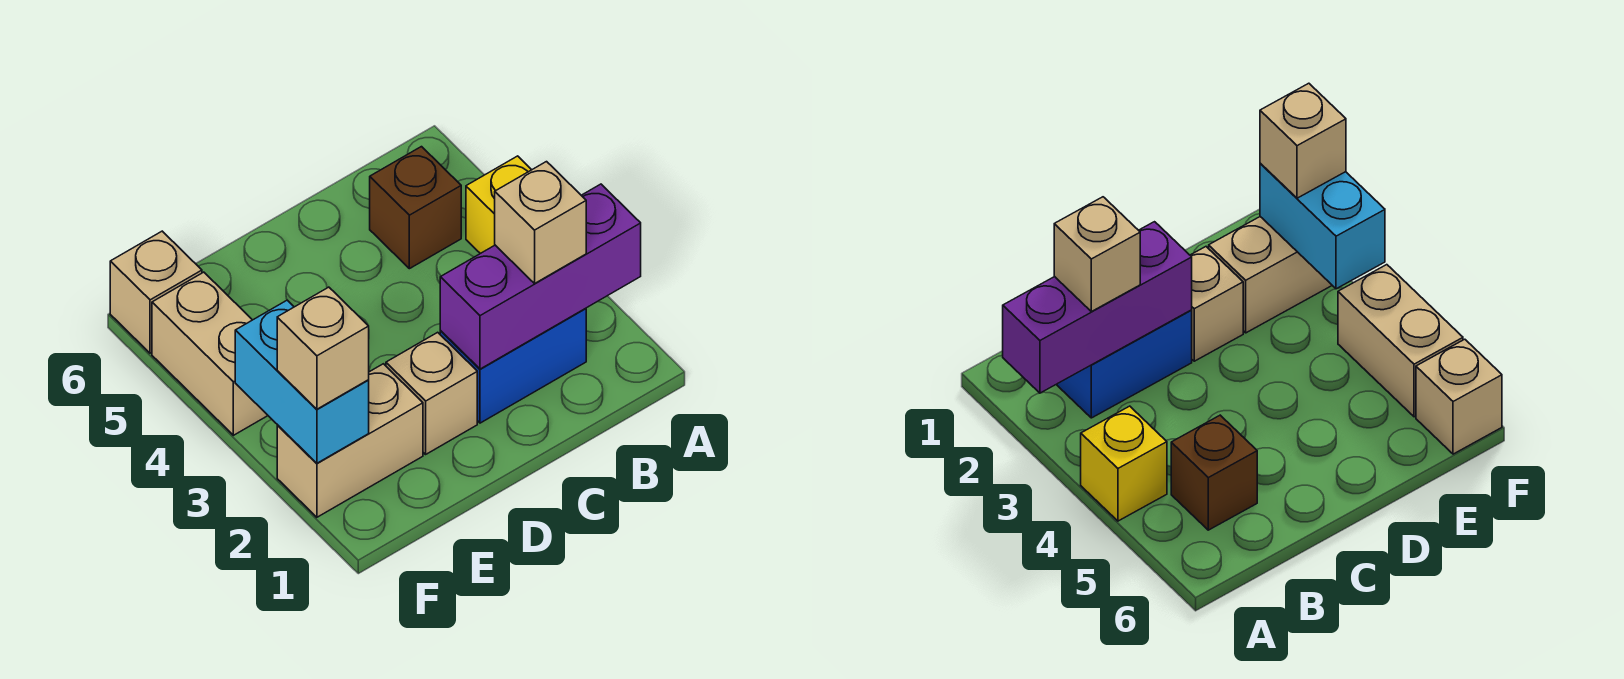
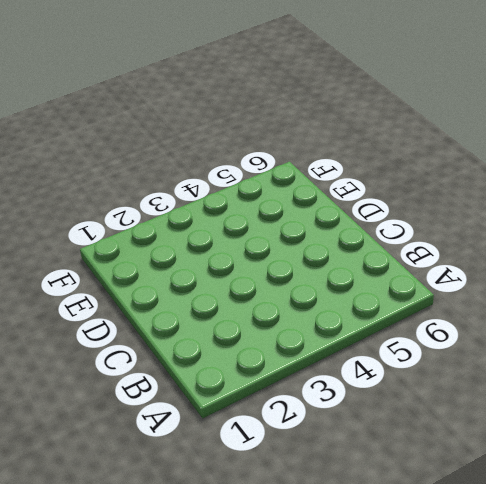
none -> yellow 1x1 brick [466,156,531,254]
none -> blue 1x2 brick [440,308,586,423]

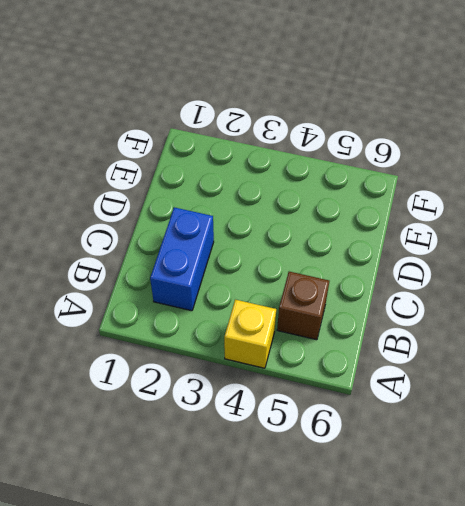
none -> tan 1x1 brick [386,332,477,454]
none -> tan 1x2 brick [277,364,423,517]

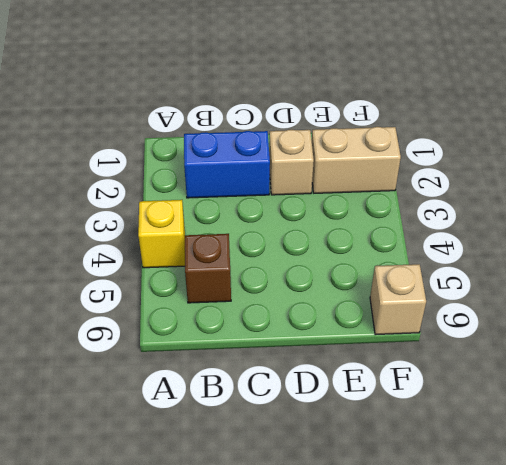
none -> tan 1x2 brick [152,272,268,435]
none -> purple 1x3 brick [440,184,641,369]

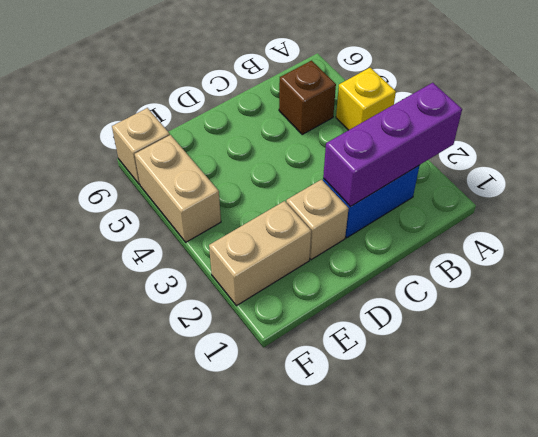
none -> cyan 1x2 brick [235,300,369,463]
none -> tan 1x1 brick [495,162,586,283]

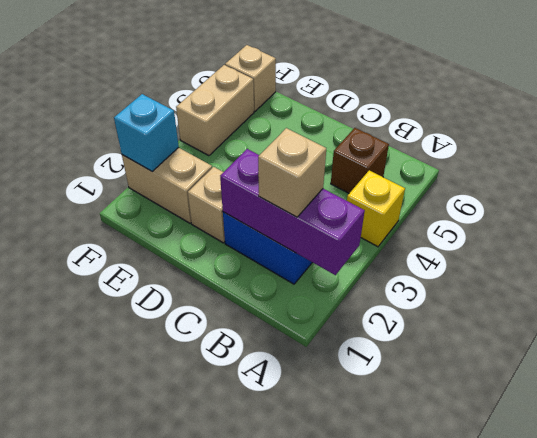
cyan 1x1 brick [114,94,179,171] -> cyan 1x2 brick [235,300,369,463]
none -> tan 1x1 brick [277,287,369,409]

